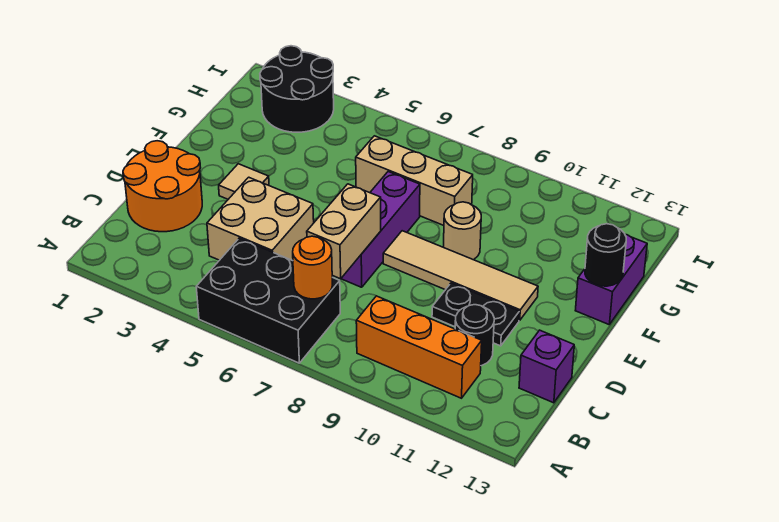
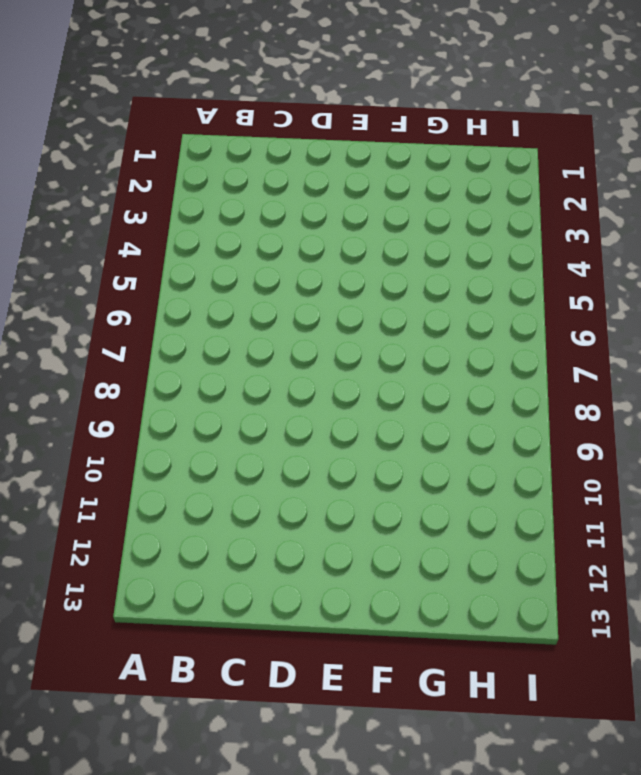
none -> black 2x3 brick [196,238,340,363]
none -> orange 1x3 brick [356,296,482,398]
none -> orange 2x2 round brick [123,141,202,232]

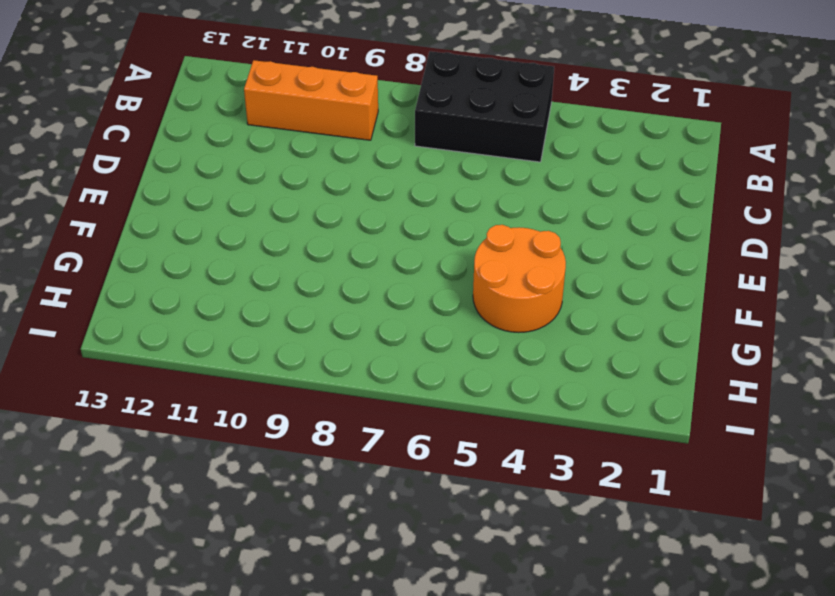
orange 2x2 round brick [473,225,566,333] -> orange 2x2 round brick moved to [123,141,202,232]
none -> tan 2x2 brick [207,177,314,261]
none -> black 1x1 round brick [455,305,494,366]
none -> purple 1x1 brick [519,330,574,403]

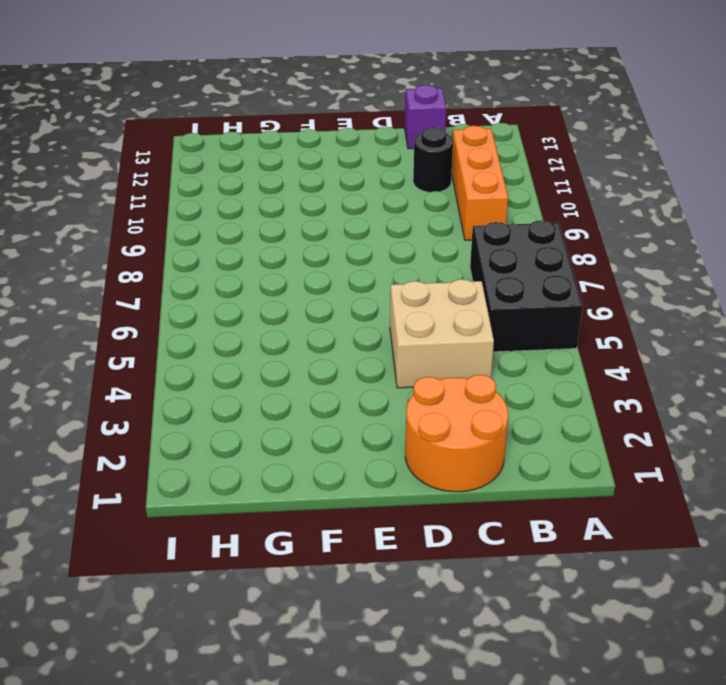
none -> purple 1x3 brick [341,172,420,287]
none -> black 1x2 plate [432,283,519,346]
none -> tan 1x1 tile [219,164,269,199]

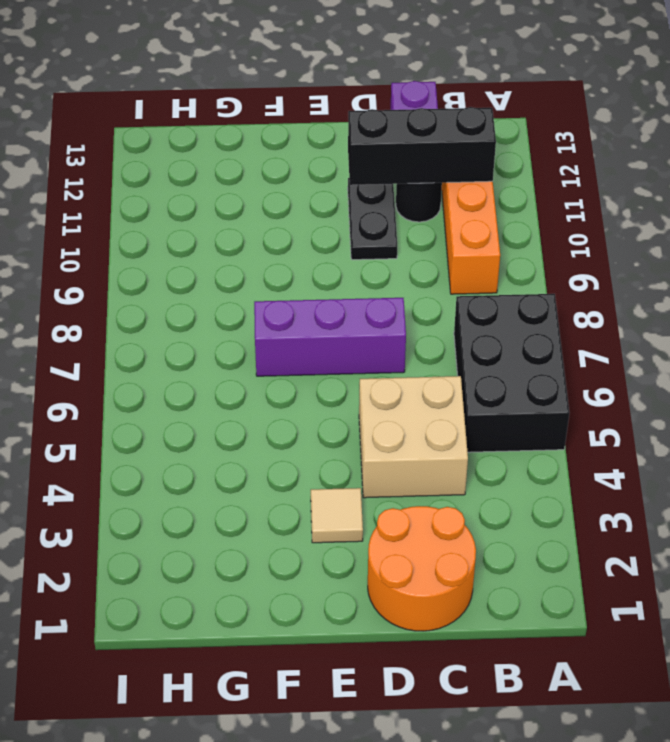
black 1x3 brick [348,107,496,185] -> none
none -> tan 1x4 tile [383,231,538,320]
none -> tan 1x1 round brick [444,202,481,260]
none -> purple 1x2 brick [575,235,647,324]

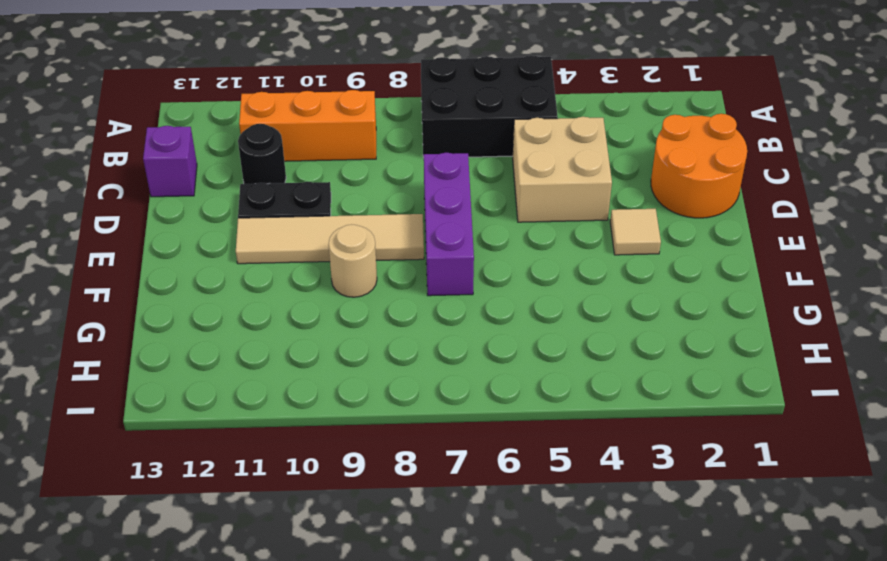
none -> purple 1x2 brick [575,235,647,324]
none -> tan 1x3 brick [356,136,473,225]
none -> black 2x2 round brick [260,46,334,132]

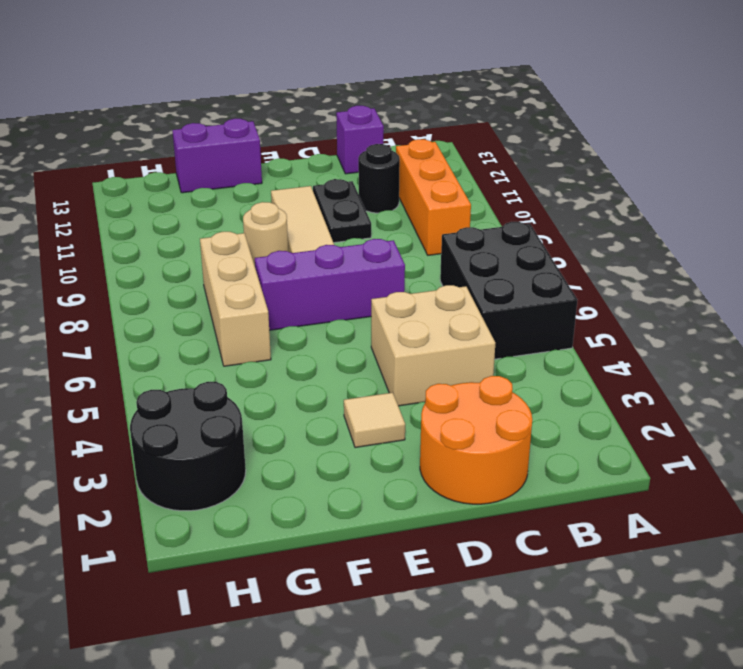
none -> orange 1x1 round brick [293,236,332,299]
none -> tan 1x2 brick [307,184,381,279]
none -> black 1x1 round brick [585,224,626,286]

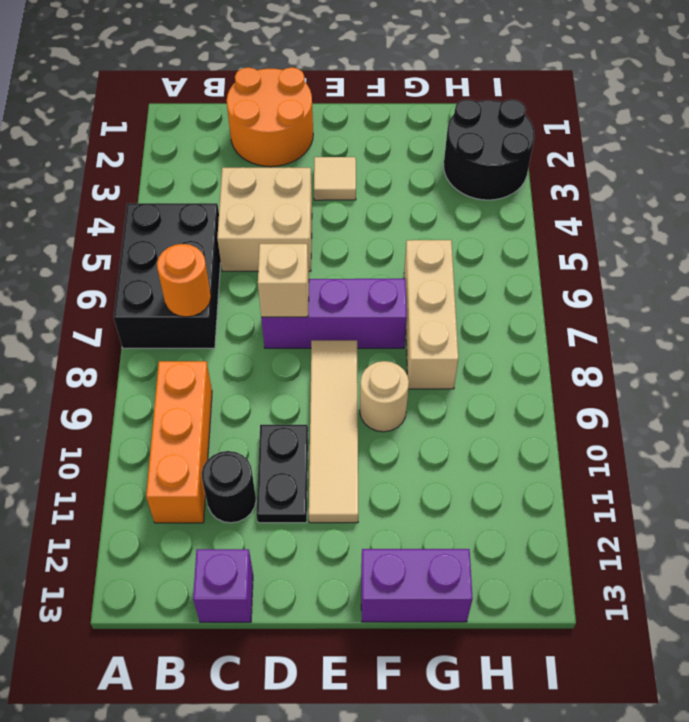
tan 1x1 brick [258,244,309,317] -> tan 1x2 brick [307,184,381,279]
none -> black 1x1 round brick [585,224,626,286]

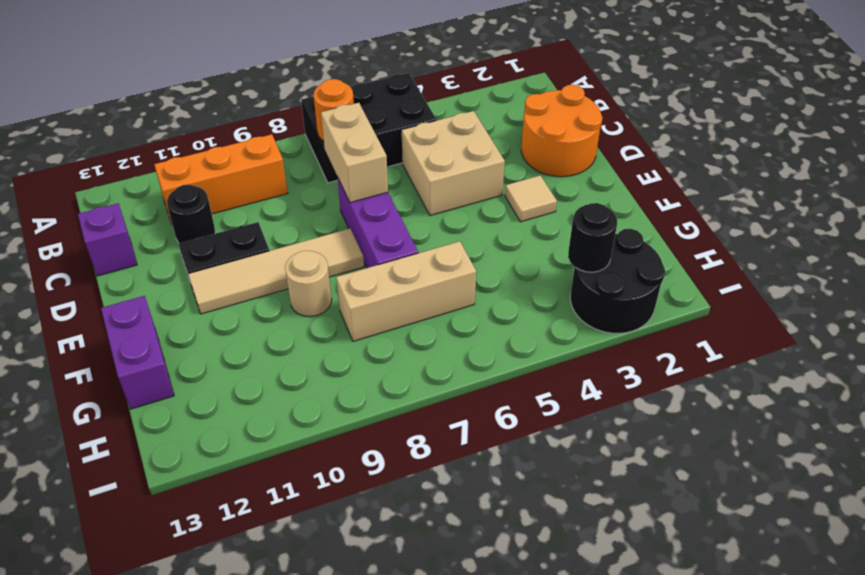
black 1x1 round brick [568,203,617,272] -> black 1x1 round brick moved to [585,224,626,286]

